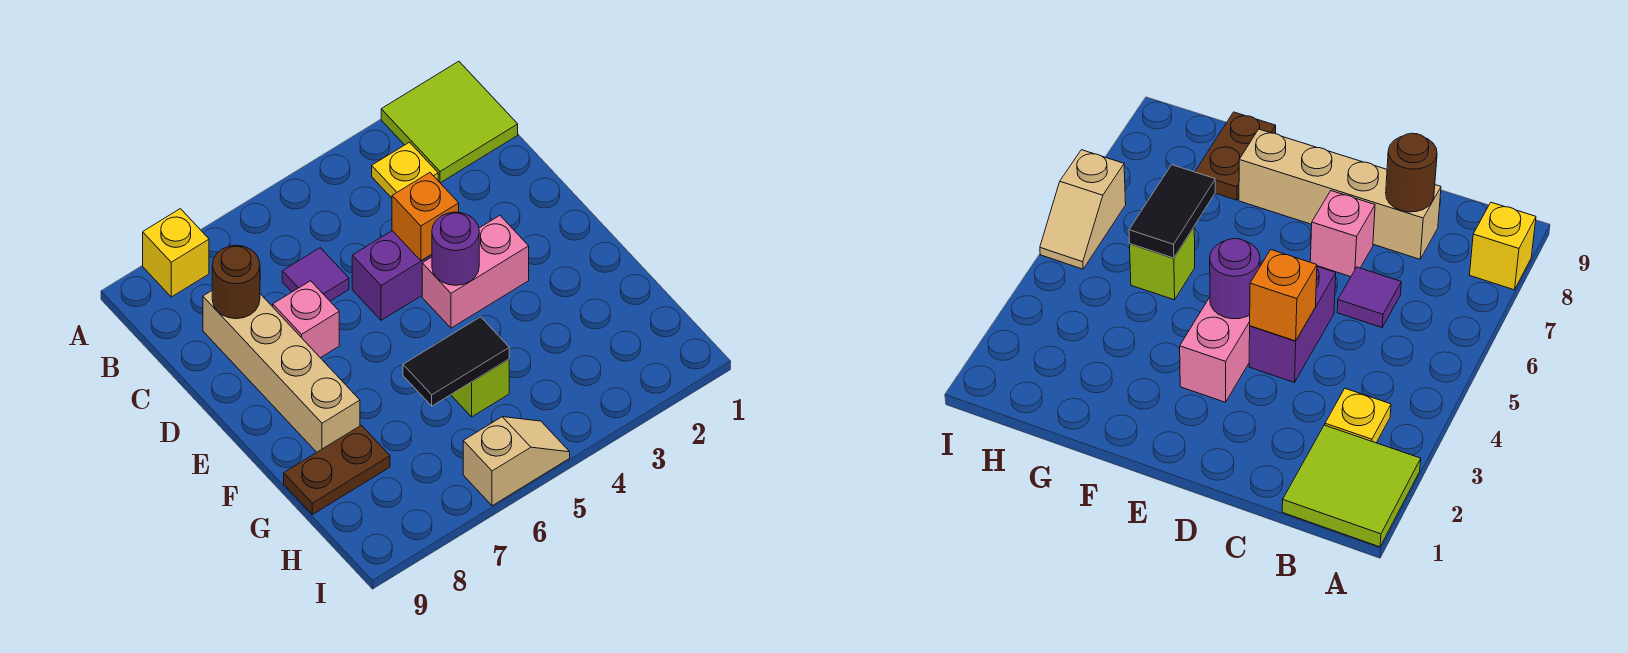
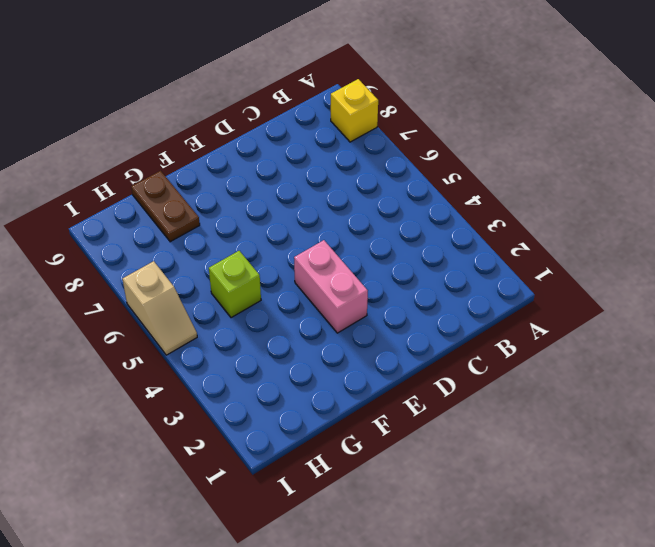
none -> lime 2x2 tile [381,61,518,183]
none -> yellow 1x1 plate [372,142,438,198]
none -> purple 1x1 tile [282,248,349,301]

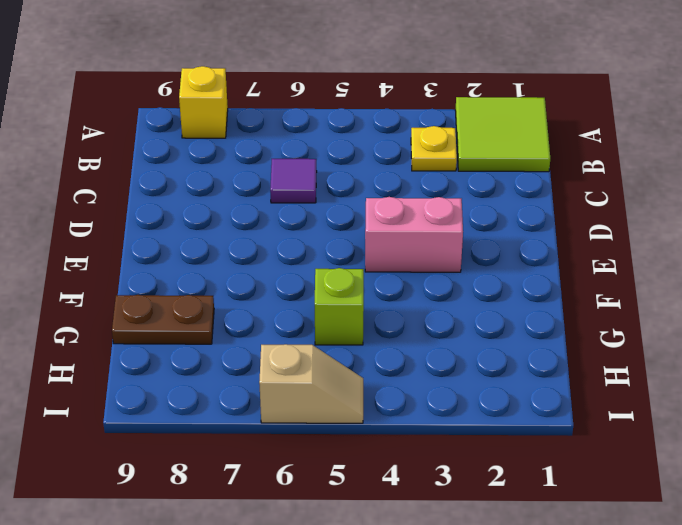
none -> tan 1x4 brick [203,291,360,452]
none -> purple 1x2 brick [352,231,432,320]
none -> pink 1x1 brick [273,281,339,358]

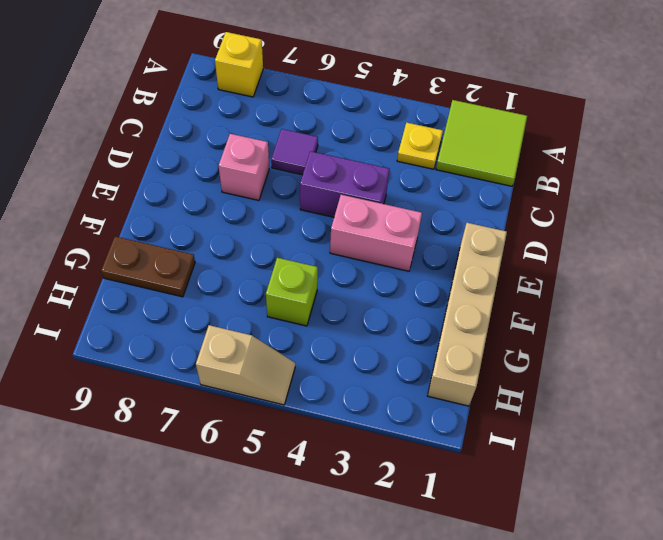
tan 1x4 brick [428,223,507,406] -> tan 1x4 brick moved to [203,291,360,452]
none -> brown 1x1 round brick [212,245,260,319]
none -> orange 1x1 brick [392,173,459,261]
none -> purple 1x1 round brick [432,212,479,285]

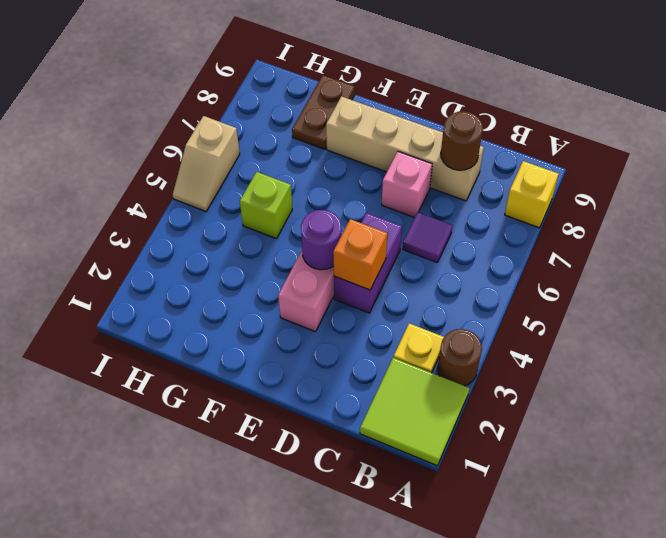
brown 1x1 round brick [438,329,482,386] -> none
none -> black 1x2 tile [403,317,509,406]

